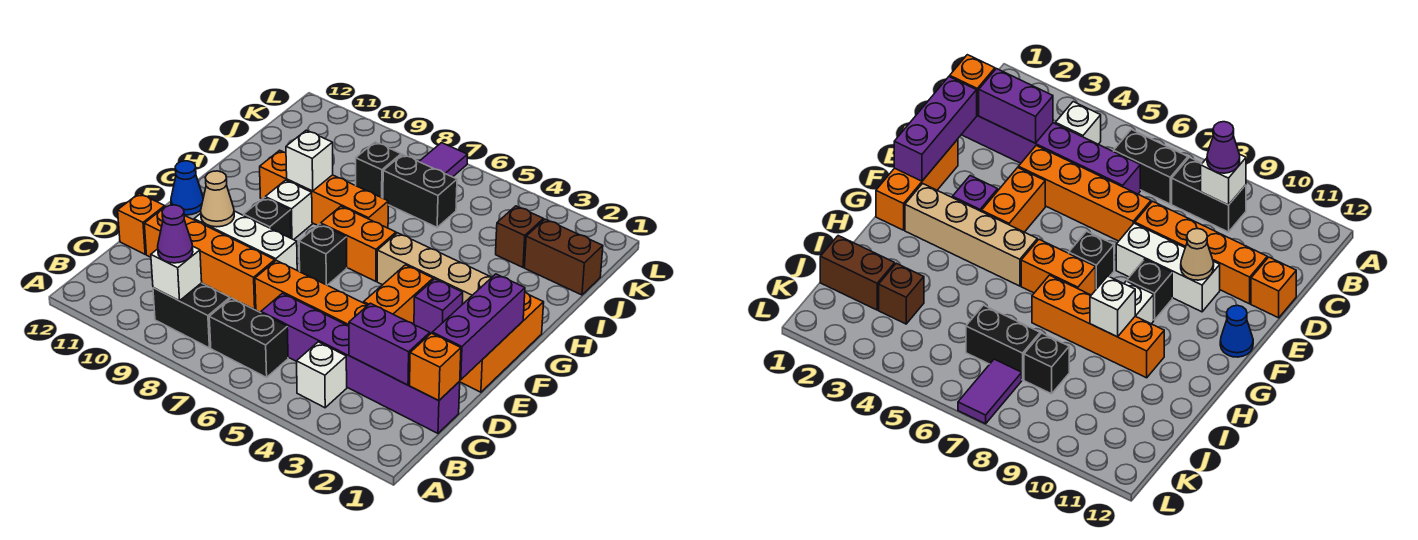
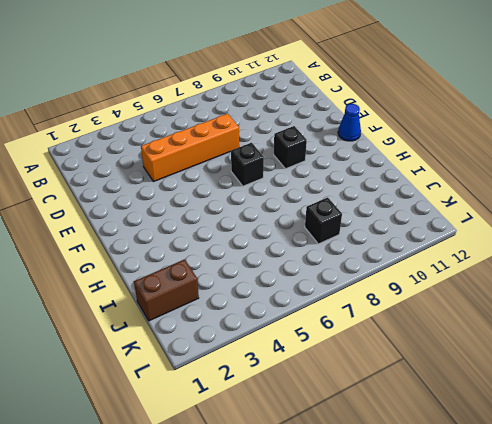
none -> white 1x1 brick [297,342,347,408]
none -> black 1x2 brick [209,298,288,377]
none -> black 1x2 brick [153,283,230,348]
none -> purple 1x6 brick [261,293,460,433]

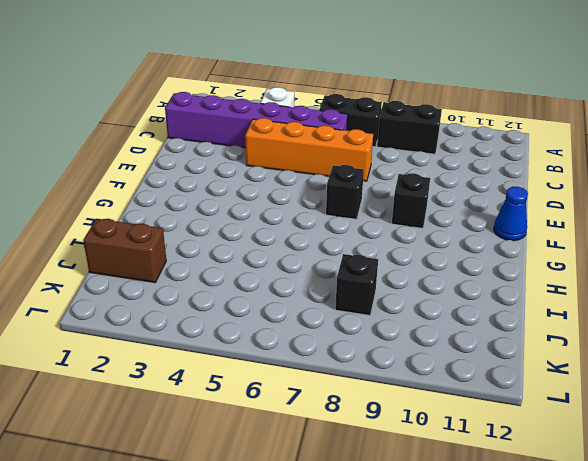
none -> orange 1x4 brick [144,207,275,310]
none -> orange 1x1 brick [118,193,165,254]
none -> orange 1x3 brick [459,292,544,392]
none -> orange 1x2 brick [364,265,433,324]

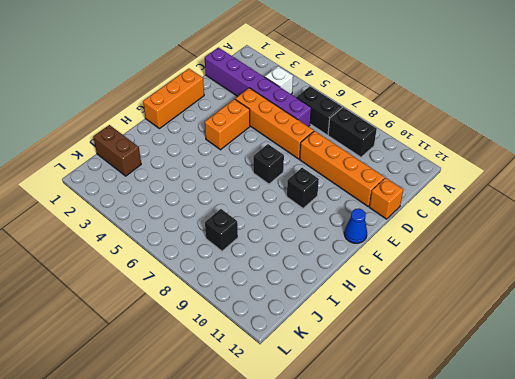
none -> white 1x3 brick [194,211,297,270]
none -> purple 1x1 brick [414,279,463,334]
none -> tan 1x4 brick [377,233,492,304]
none -> orange 1x2 brick [321,206,396,281]

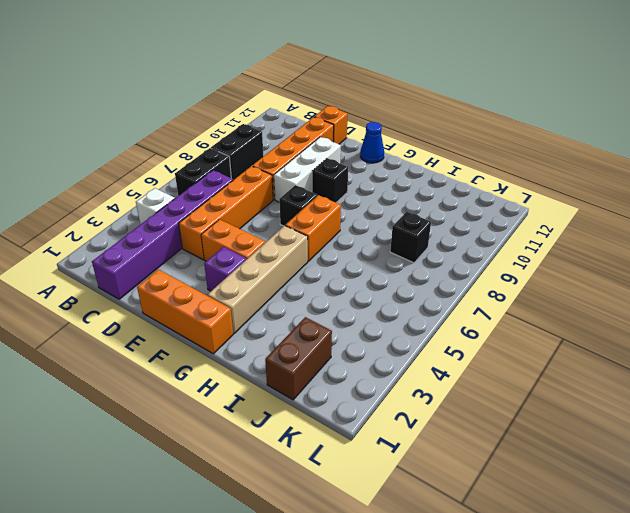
none -> white 1x1 brick [265,180,312,240]
none -> orange 1x4 brick [260,150,388,228]
none -> brown 1x1 brick [496,206,543,267]
none -> black 1x2 brick [383,154,457,227]

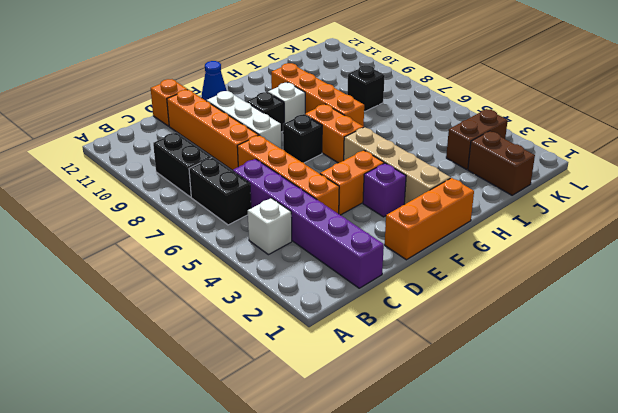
brown 1x2 brick [446,109,508,170] -> brown 1x1 brick [496,206,543,267]
none -> black 1x2 brick [383,154,457,227]
none -> purple 1x2 tile [419,143,467,177]
none -> white 1x1 brick [151,247,202,301]
none -> orange 1x1 brick [410,333,461,401]

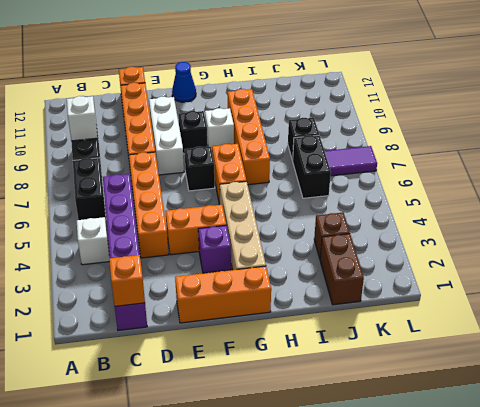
none -> purple 1x2 brick [349,303,430,385]
none -> purple 1x3 brick [432,274,525,380]
none -> tan 1x1 cone [201,171,234,227]
none -> white 1x1 brick [286,130,333,191]

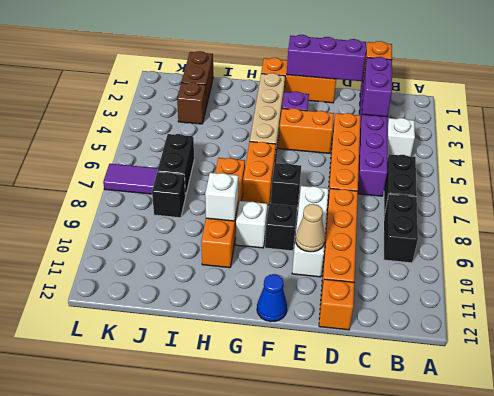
none -> white 1x1 brick [151,247,202,301]
none -> purple 1x1 cone [158,205,193,263]

